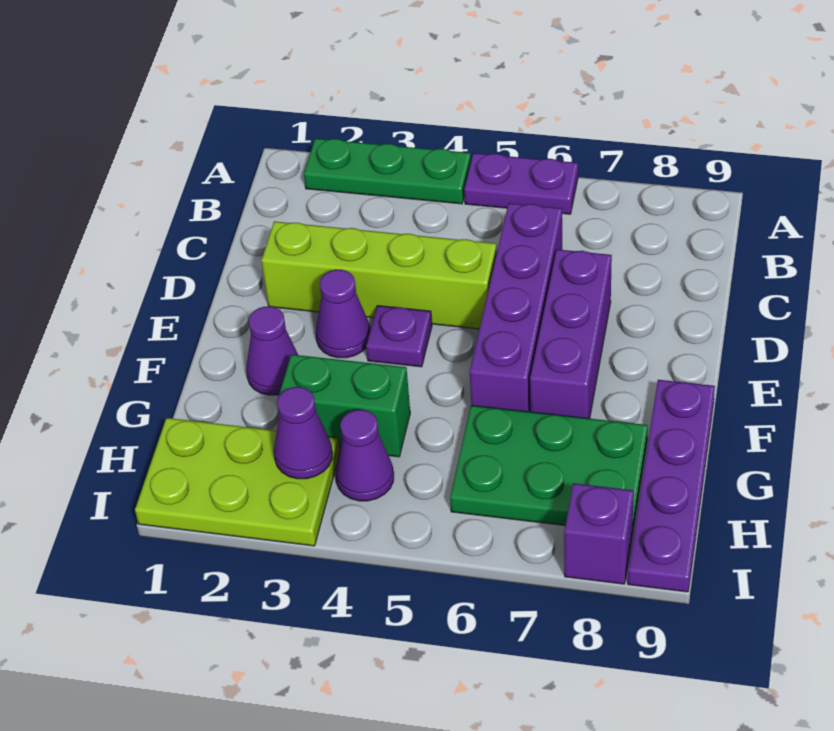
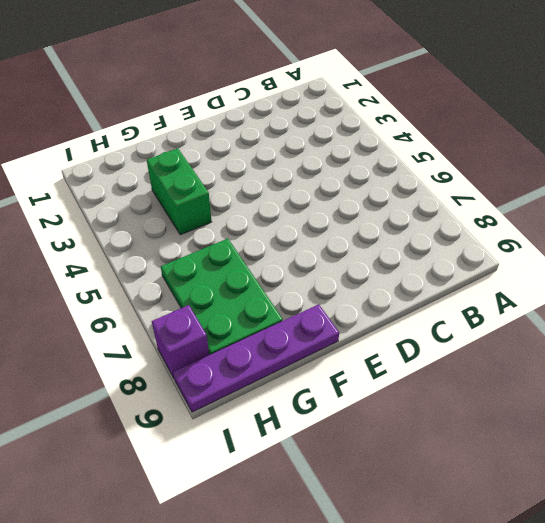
none -> green 1x3 plate [304,139,471,204]
none -> purple 1x2 plate [464,153,578,214]
none -> purple 1x4 brick [470,203,562,412]

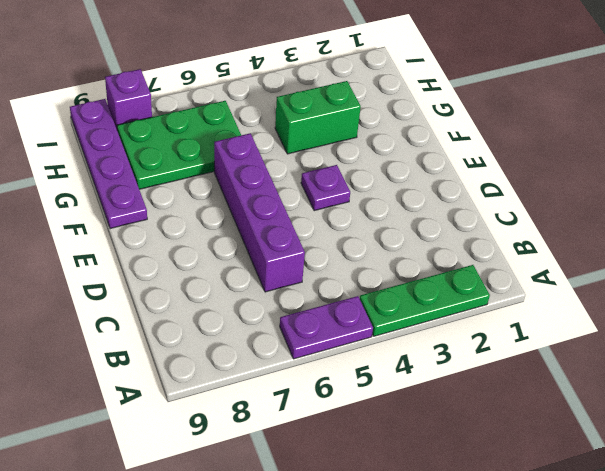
none -> lime 1x4 brick [261,221,497,329]
none -> purple 1x3 brick [530,249,612,419]
none -> purple 1x1 cone [316,270,370,358]

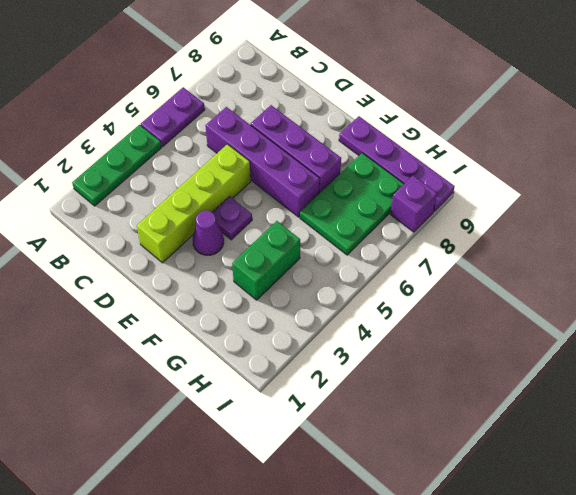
none -> purple 1x1 cone [246,306,298,395]
none -> lime 2x3 plate [135,418,340,546]
none -> purple 1x1 cone [335,410,394,501]

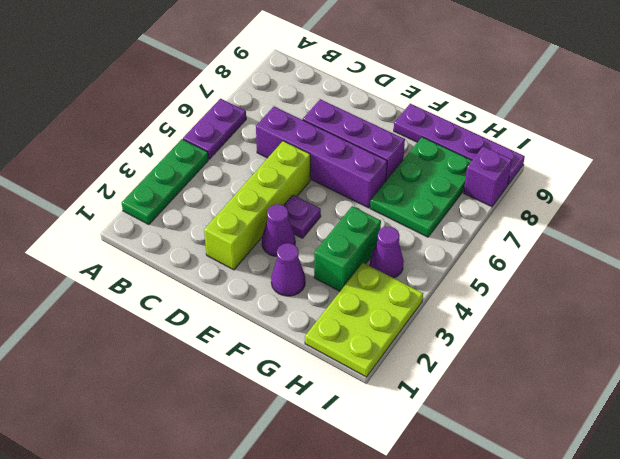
none -> purple 1x1 cone [274,387,333,479]

